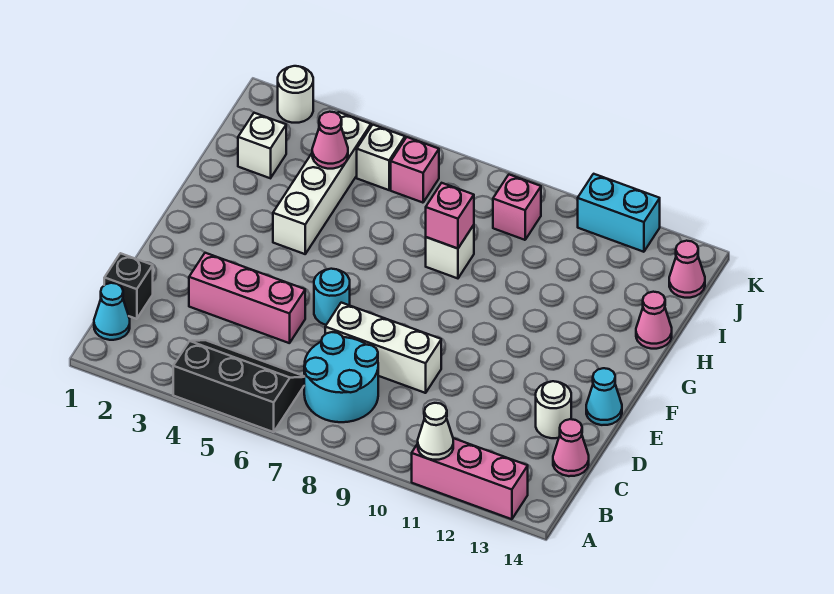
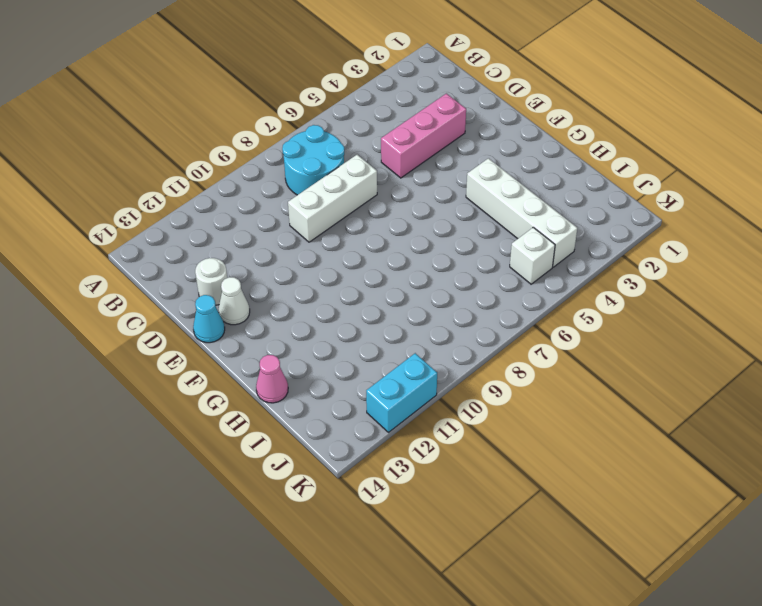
white 1x1 cone [219,277,250,325] -> white 1x1 cone moved to [418,403,453,460]
none -> black 2x3 slope [173,340,304,432]
none -> pink 1x3 brick [412,438,528,519]
none -> cyan 1x1 cone [94,283,130,340]

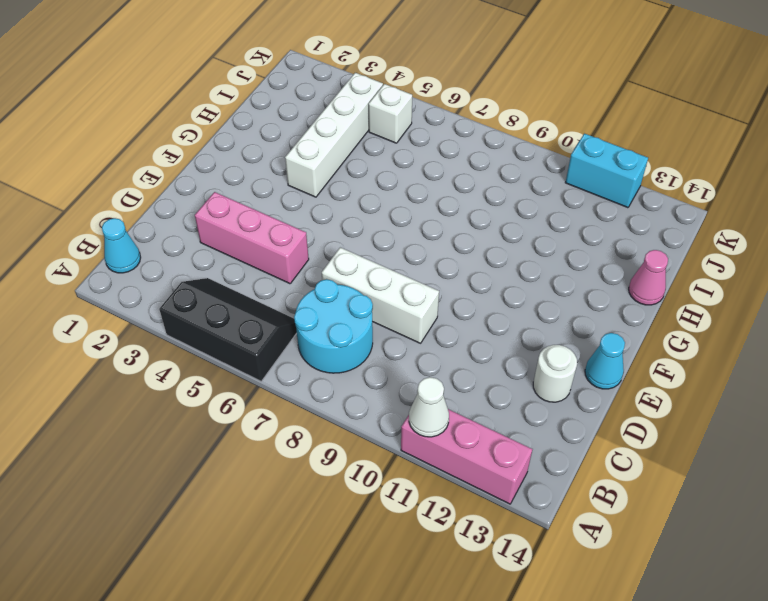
none -> black 1x1 brick [104,253,153,319]
none -> pink 1x1 cone [553,419,589,476]
none -> cyan 1x1 round brick [314,269,350,325]

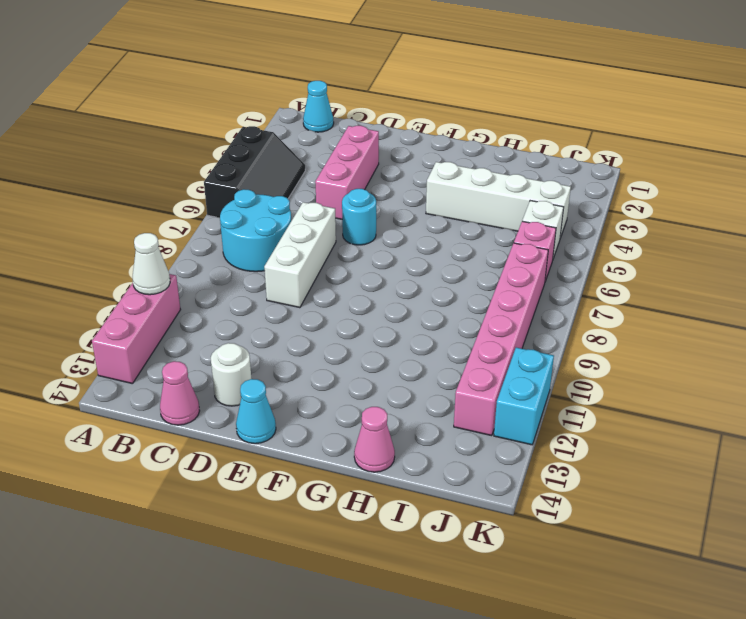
pink 1x6 brick [454,243,548,436] -> pink 1x1 brick [493,175,541,240]
none -> black 1x1 brick [104,253,153,319]
none -> white 1x1 brick [426,225,474,278]
none -> white 1x1 brick [238,113,286,178]

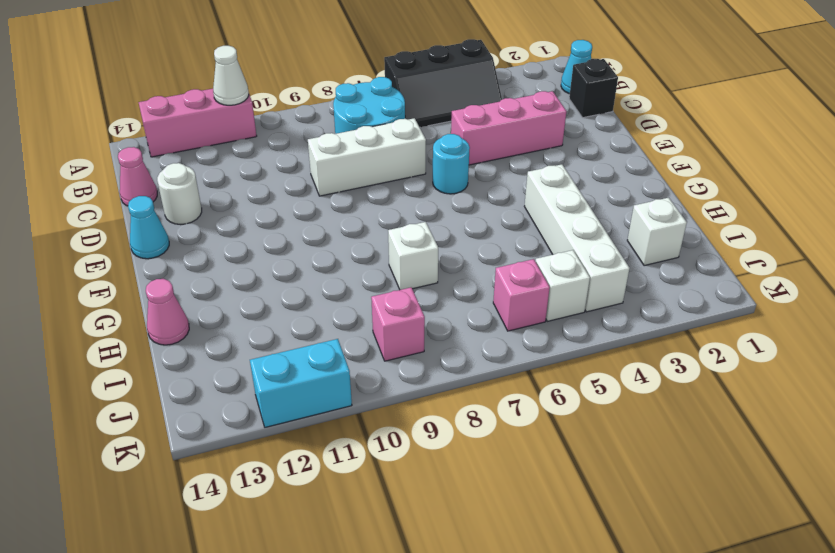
none -> pink 1x1 cone [669,241,705,298]
none -> white 1x1 round brick [278,66,313,123]
none -> pink 1x1 brick [426,183,474,249]

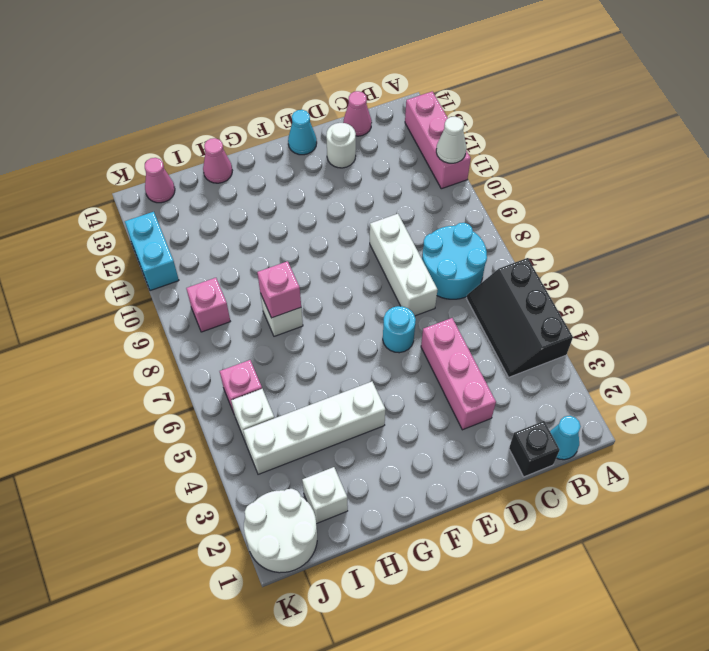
white 2x2 round brick [244,489,317,573] -> white 1x1 round brick [278,66,313,123]
none -> pink 1x1 cone [312,112,348,169]

